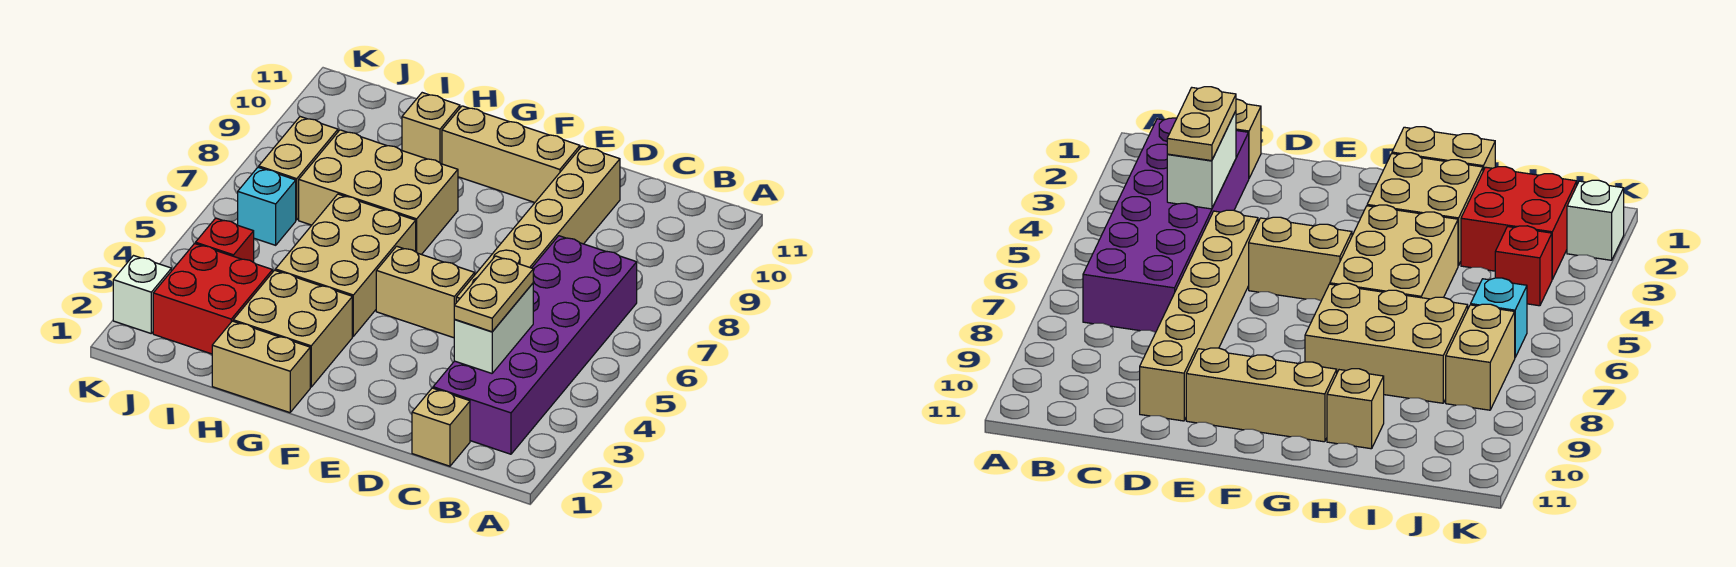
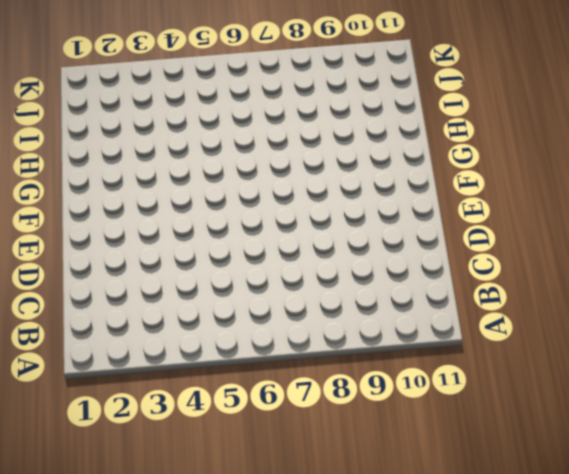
none -> purple 2x6 brick [433,236,637,454]
none -> tan 1x1 brick [412,388,470,466]
none -> tan 1x6 brick [456,146,620,303]

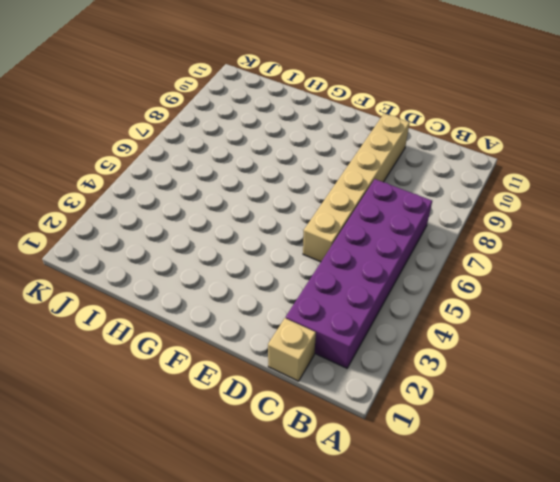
none -> tan 1x2 brick [376,246,475,338]
none -> tan 1x3 brick [442,106,580,202]
none -> tan 1x2 brick [212,321,310,413]

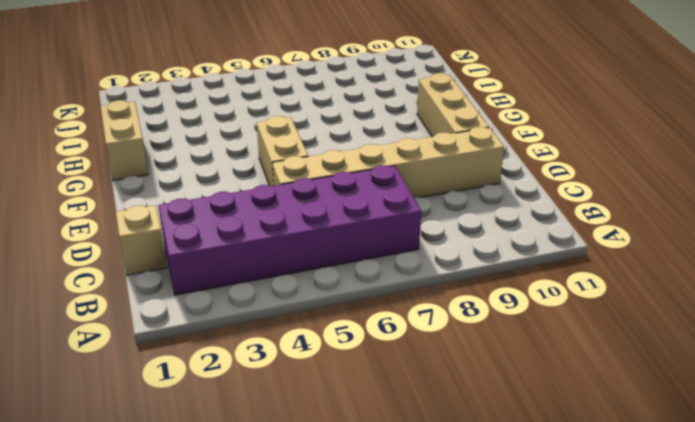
none -> tan 2x2 brick [233,270,352,387]
none -> tan 2x3 brick [275,194,416,336]
none -> tan 2x3 brick [299,130,458,255]

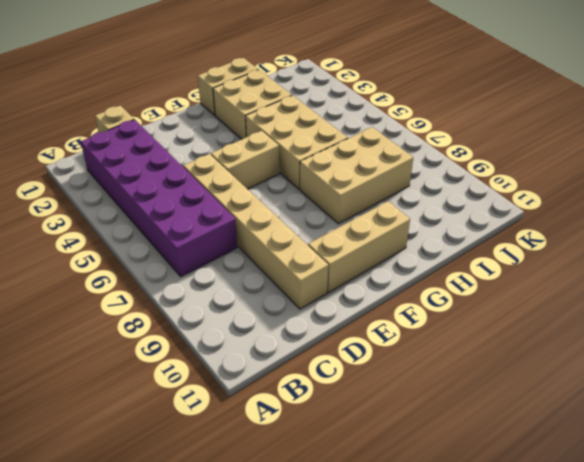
none -> tan 1x1 brick [402,93,460,164]
none -> red 2x2 brick [153,244,273,354]
none -> red 1x1 brick [196,218,254,262]

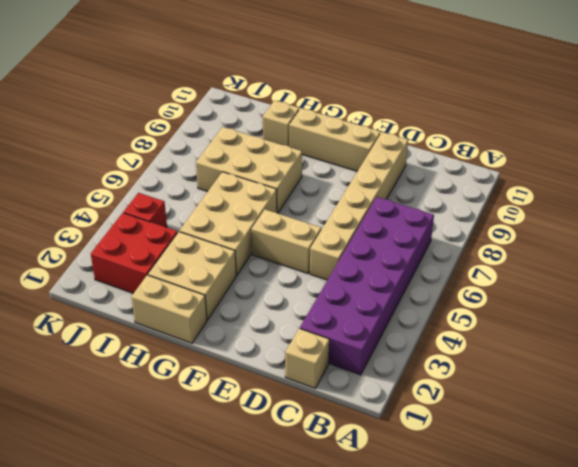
none -> cyan 1x1 brick [238,167,296,245]
none -> tan 1x2 brick [259,117,338,220]
none -> white 1x1 brick [113,256,171,333]

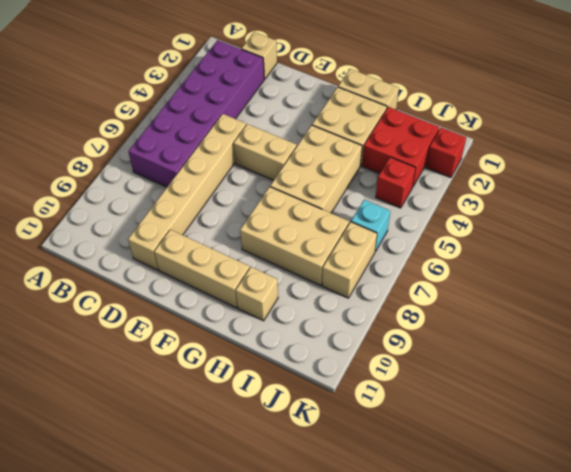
red 1x1 brick [426,128,466,178] -> white 1x1 brick [113,256,171,333]
none -> white 1x2 brick [454,283,533,373]
none -> tan 1x2 plate [454,256,533,332]

